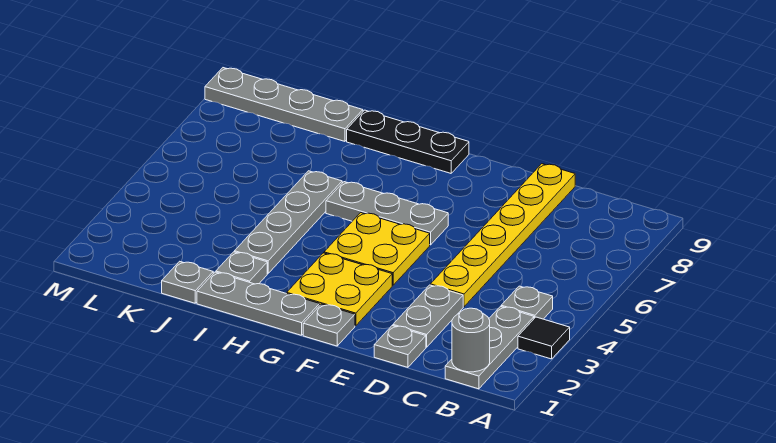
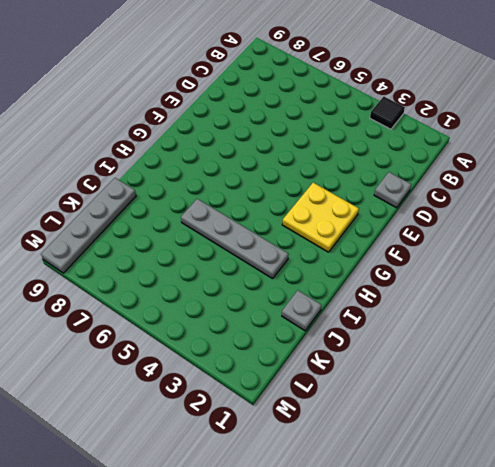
none -> grey 1x3 plate [445,306,534,389]
none -> grey 1x1 plate [501,286,553,319]
none -> grey 1x2 plate [393,285,463,347]

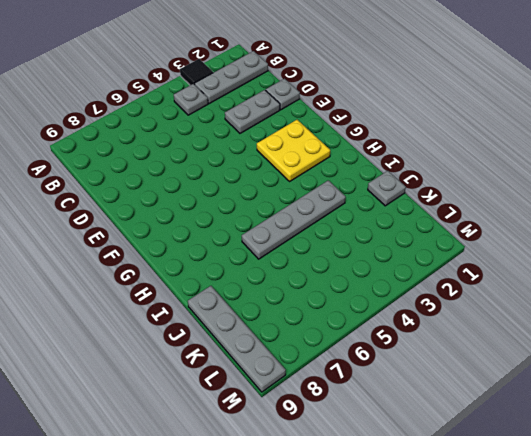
none -> yellow 1x6 plate [430,164,575,307]
none -> grey 1x1 plate [303,304,355,346]
none -> yellow 2x2 plate [324,213,430,285]

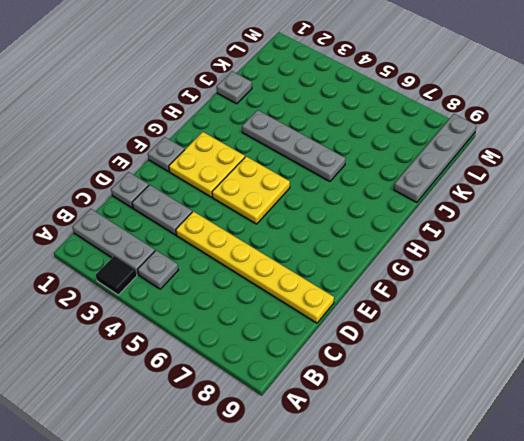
none -> grey 1x3 plate [326,182,448,245]
none -> grey 1x3 plate [197,272,320,335]
none -> black 1x3 plate [347,110,469,173]

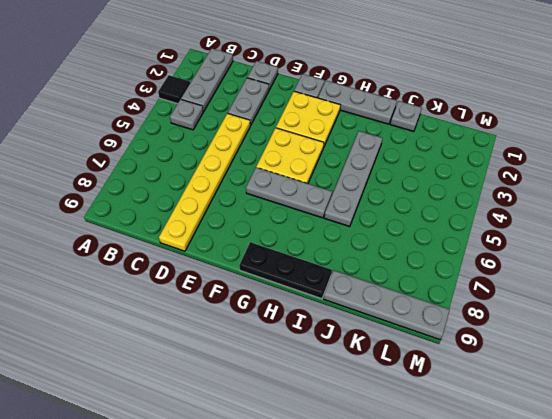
none -> grey 1x1 plate [216,252,267,284]
none -> grey 1x1 round brick [452,308,490,372]

